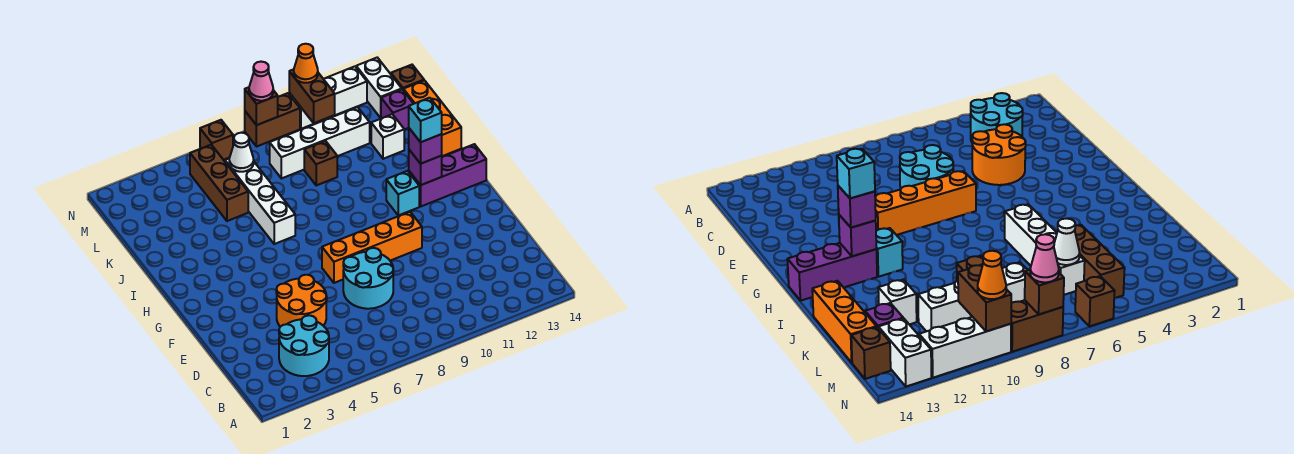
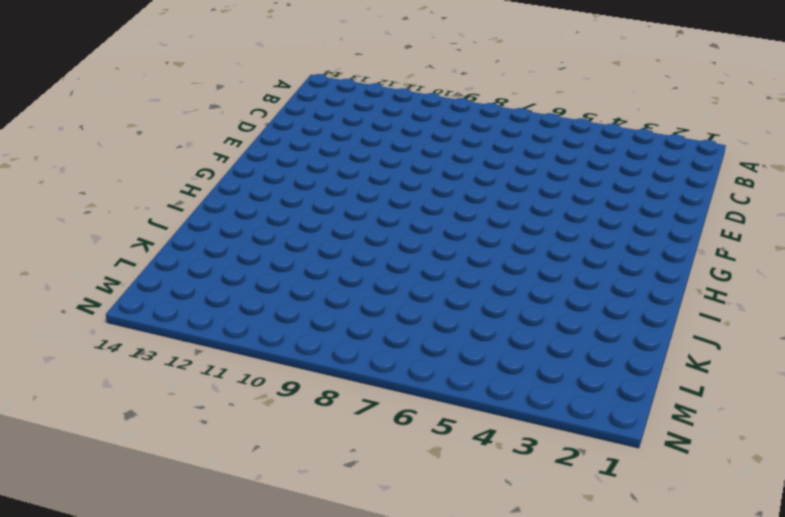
none -> cyan 2x2 round brick [279,315,329,376]
none -> orange 2x2 round brick [276,275,327,327]
none -> cyan 2x2 round brick [343,248,393,309]

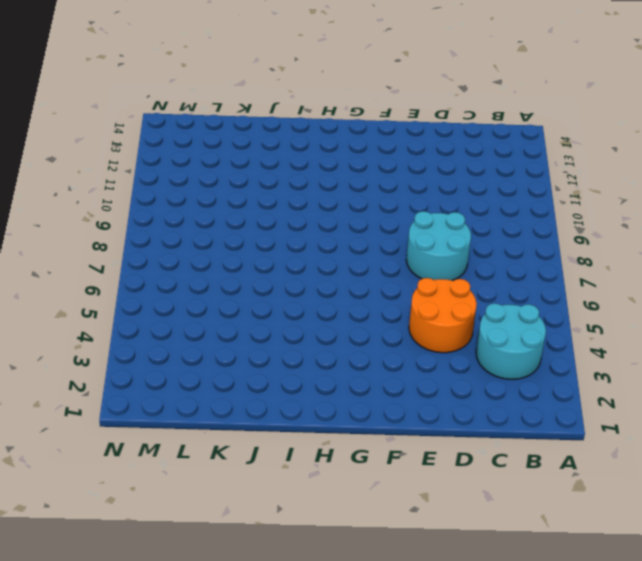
none -> orange 1x4 brick [322,212,422,283]
none -> cyan 1x1 brick [386,171,419,215]
none -> purple 1x3 brick [409,144,486,206]

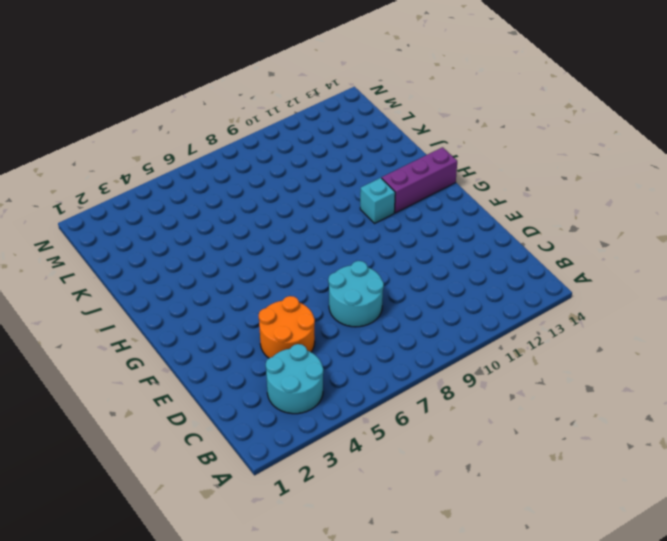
none -> orange 1x4 brick [322,212,422,283]
none -> white 1x4 brick [225,159,295,244]
none -> orange 1x3 brick [403,81,461,156]

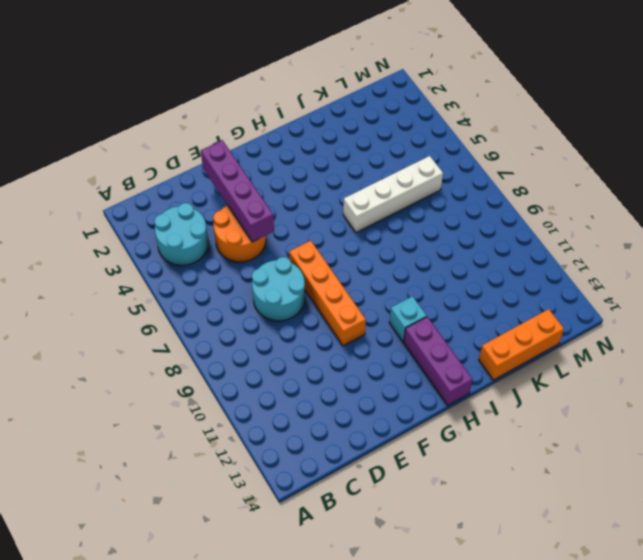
purple 1x4 brick [201,140,274,242] -> none
none -> brown 1x3 brick [190,145,248,221]
none -> brown 1x1 brick [304,141,337,185]
none -> white 1x1 brick [371,114,404,159]

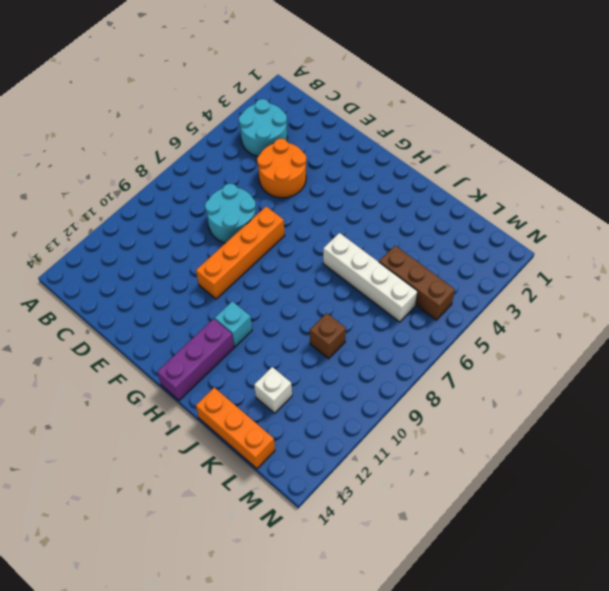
none -> white 1x4 brick [270,107,370,178]
none -> purple 1x1 brick [381,89,414,130]
none -> white 1x2 brick [356,58,402,118]

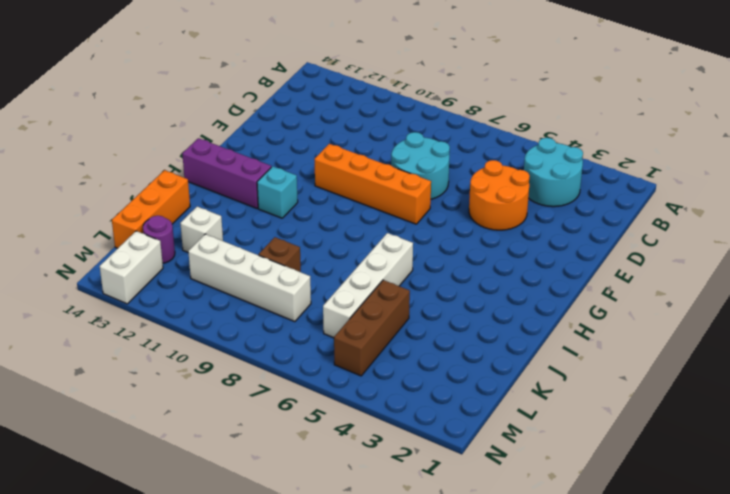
purple 1x1 round brick [143,216,175,263] -> purple 1x1 brick [381,89,414,130]
none -> brown 1x1 brick [391,65,424,89]
none -> brown 1x1 brick [200,120,233,160]
none -> brown 1x2 brick [245,93,300,147]

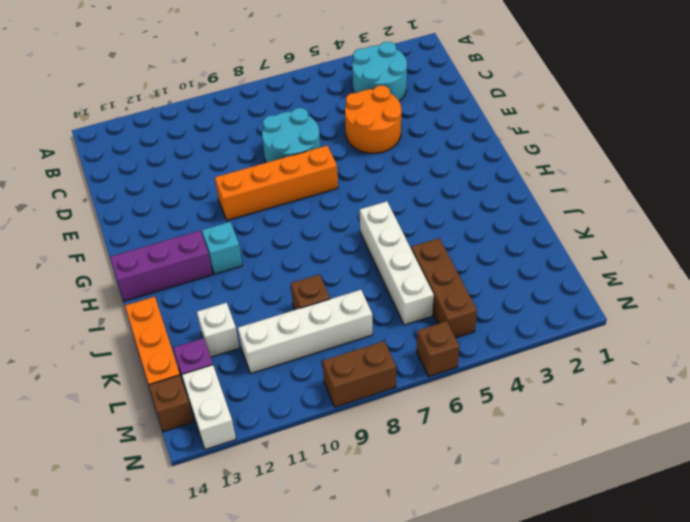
none -> white 1x3 brick [289,66,367,129]
none -> purple 1x1 brick [409,150,442,185]
none -> white 1x1 cone [229,133,254,172]

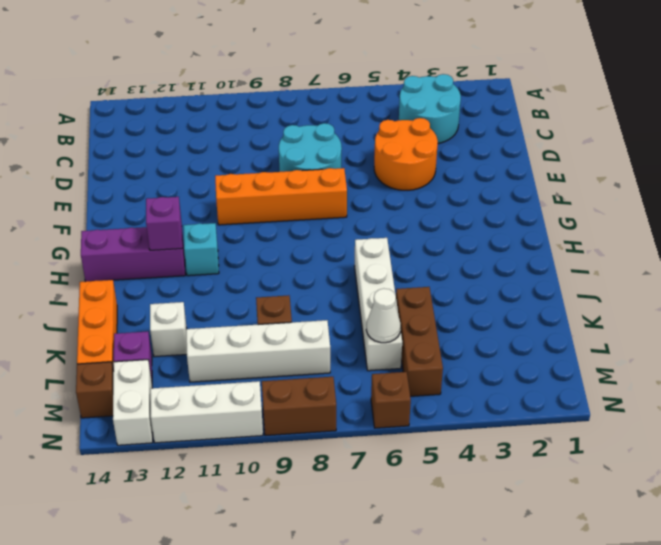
none -> brown 1x2 brick [289,69,335,123]
none -> brown 1x1 brick [245,87,278,125]
none -> purple 1x1 brick [409,128,442,164]

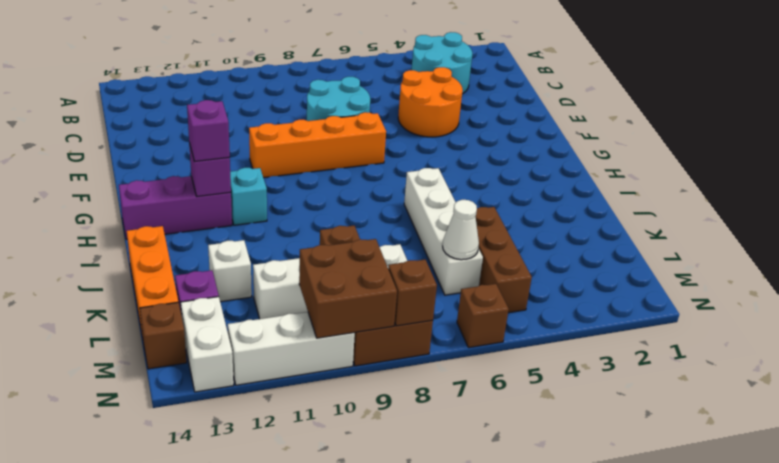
brown 2x2 brick [299,239,397,338] -> brown 1x2 brick [289,69,335,123]
none -> pink 1x1 cone [249,62,273,101]
none -> orange 1x1 cone [294,44,318,83]
none -> cyan 1x1 brick [409,98,442,142]

